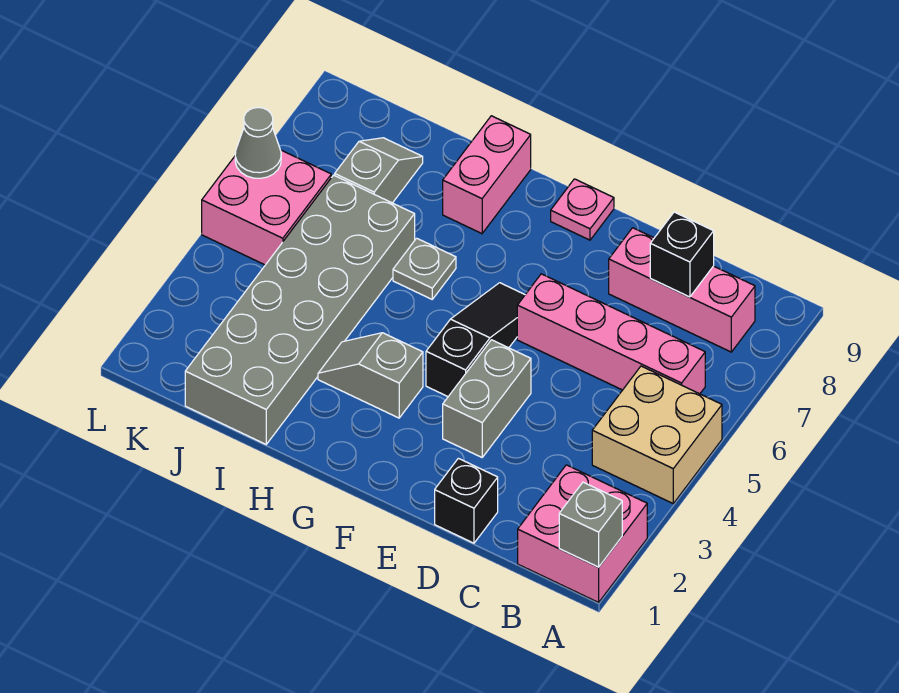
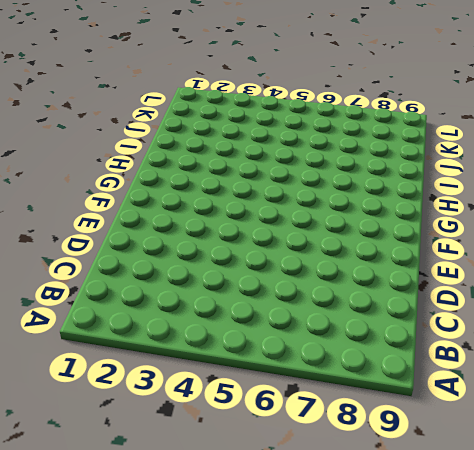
none -> pink 2x2 brick [518,465,647,602]
none -> tan 2x2 brick [592,366,722,503]
none -> pink 1x4 brick [517,274,705,394]

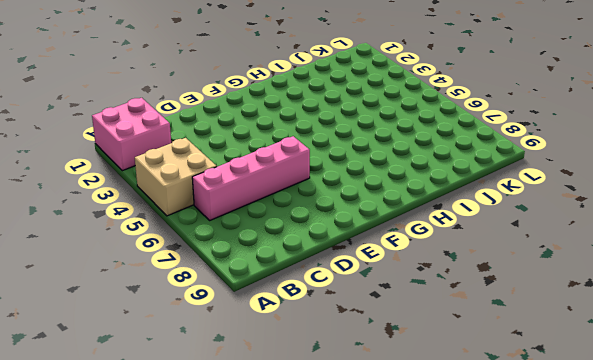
none -> pink 1x3 brick [609,228,755,352]
none -> black 1x1 brick [435,458,498,543]
none -> grey 1x2 brick [443,340,531,457]

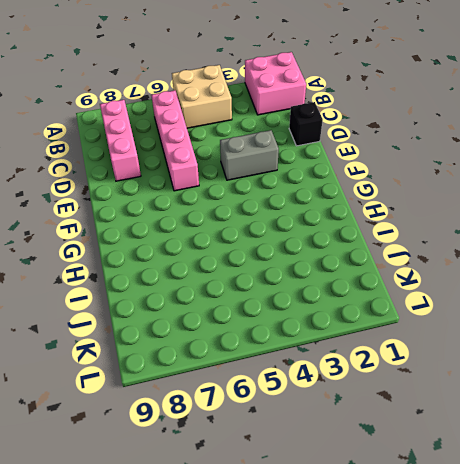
none -> black 1x3 slope [426,283,525,396]
none -> pink 1x1 plate [551,179,614,240]
none -> grey 1x2 slope [318,333,423,418]

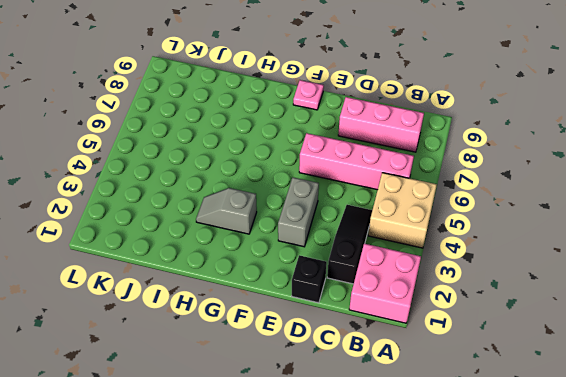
black 1x3 slope [327,205,372,284] -> black 1x3 slope moved to [426,283,525,396]
none -> grey 1x1 plate [393,238,456,299]
none -> pink 1x2 brick [443,116,531,234]
none -> grey 2x6 brick [185,175,415,444]

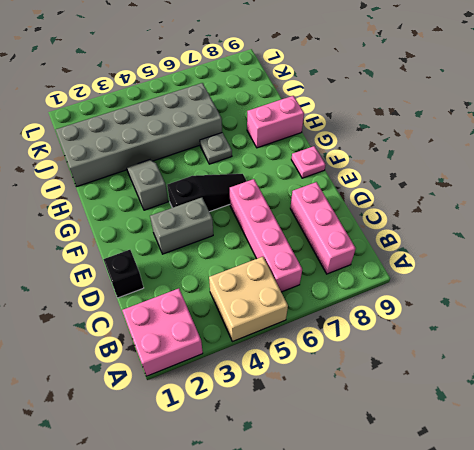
none -> grey 1x2 slope [335,138,423,203]
none -> pink 2x2 brick [202,150,331,265]
none -> grey 1x1 brick [559,482,622,567]

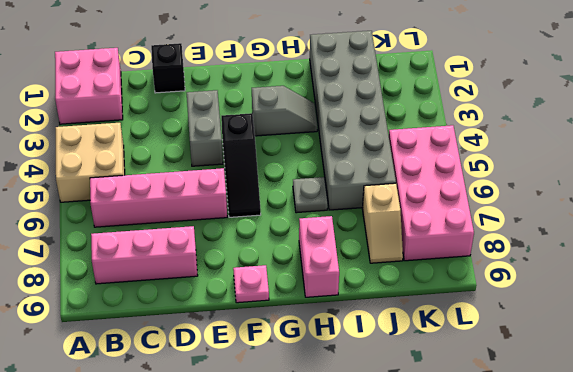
tan 1x2 slope [362,183,403,263] -> grey 1x2 slope [335,138,423,203]
pink 2x4 brick [389,125,474,261] -> pink 2x2 brick [202,150,331,265]
none -> grey 1x1 brick [559,482,622,567]
none -> black 1x1 brick [650,212,714,297]
none -> grey 1x1 cone [235,107,281,178]

